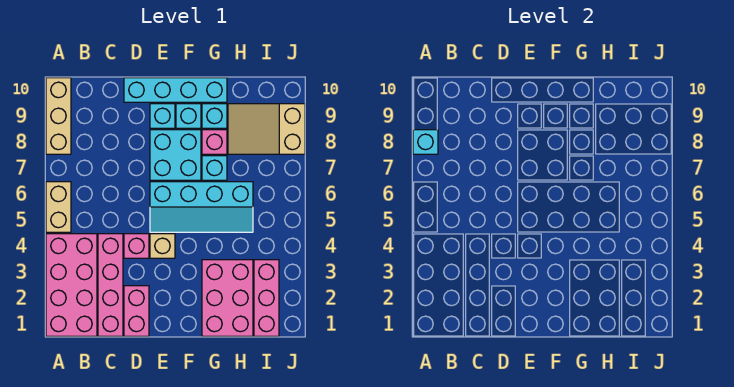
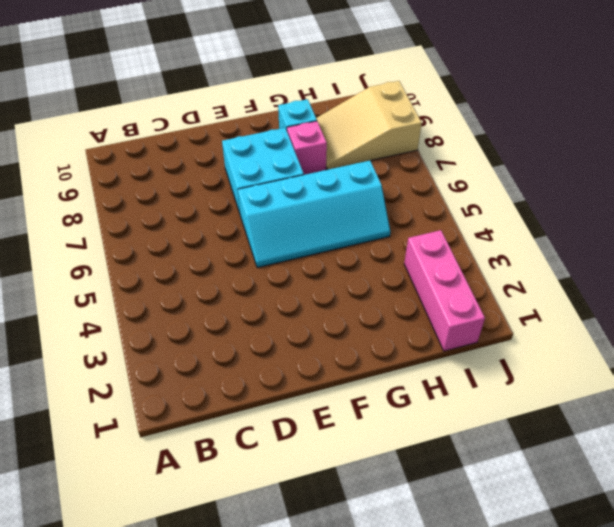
none -> pink 2x4 brick [46,234,97,336]
none -> tan 1x2 brick [46,182,71,232]
none -> tan 1x3 brick [46,78,71,154]

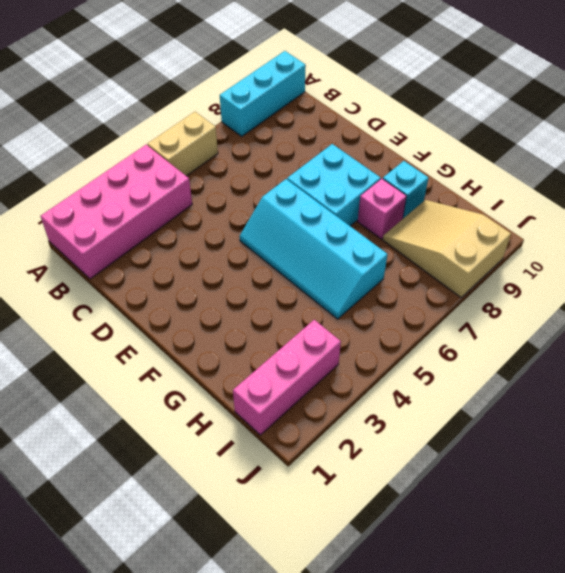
cyan 1x3 brick [220,51,306,136] -> tan 1x3 brick [46,78,71,154]
none -> pink 1x4 brick [98,234,123,336]
none -> pink 1x2 brick [124,286,149,336]
none -> pink 1x1 brick [124,234,149,258]

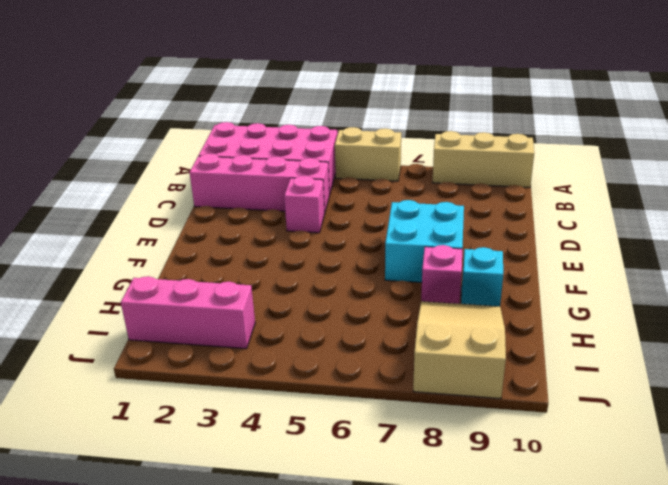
none -> pink 1x2 brick [124,286,149,336]
none -> cyan 1x4 brick [124,78,227,102]
none -> tan 1x1 brick [150,234,175,258]

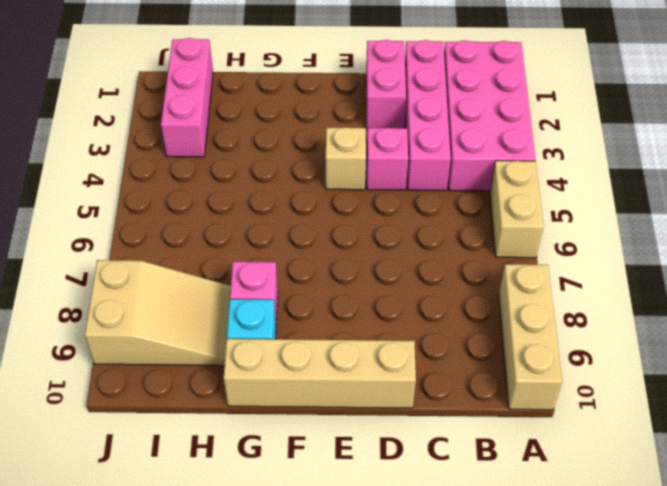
tan 1x4 brick [224,339,416,408] -> cyan 1x4 brick [124,78,227,102]
none -> cyan 2x4 slope [150,182,253,232]
none -> cyan 2x2 brick [150,130,201,180]
none -> cyan 1x1 brick [150,104,175,128]

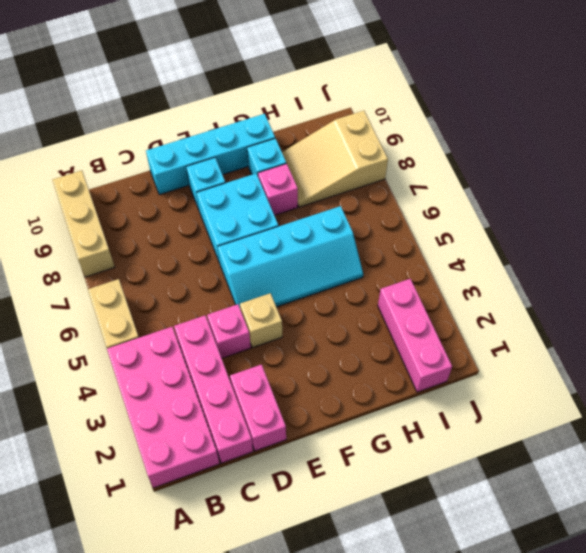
none -> cyan 1x1 brick [176,104,201,128]
none -> pink 2x3 brick [202,260,253,336]
none -> cyan 1x1 brick [202,156,227,180]

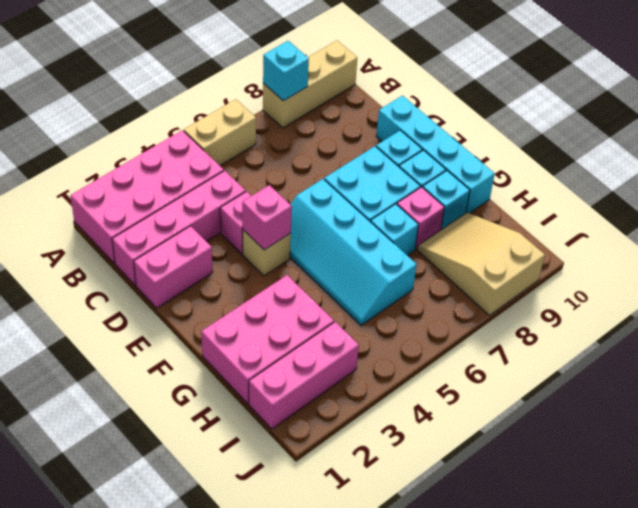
pink 1x1 brick [242,185,292,250] -> none

